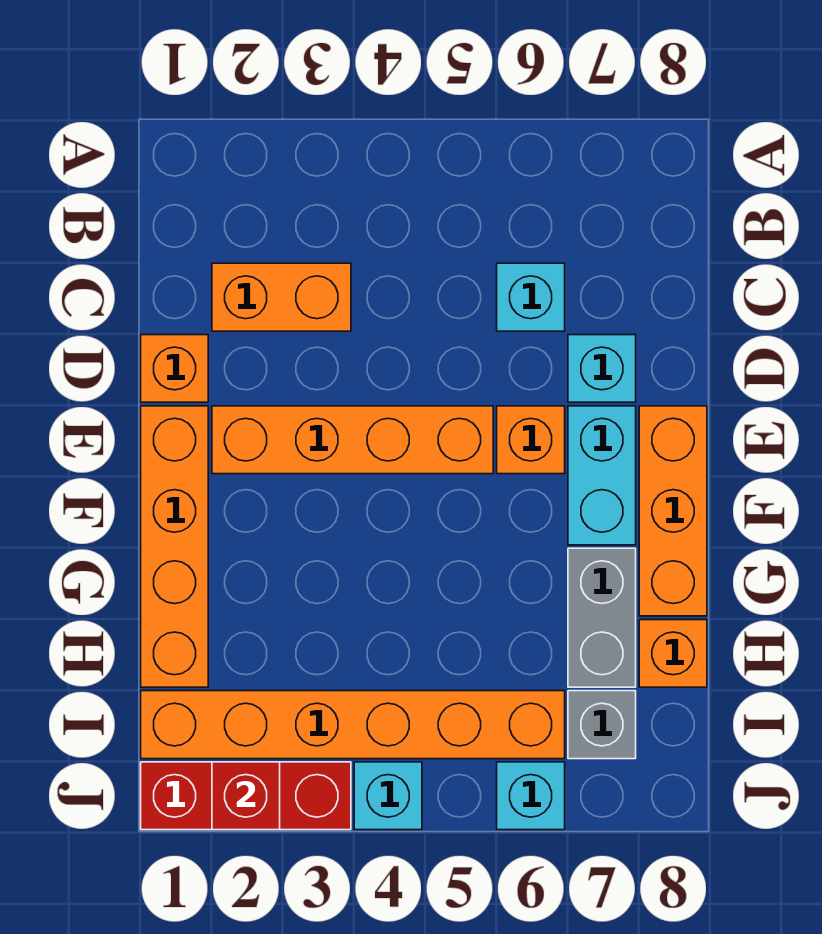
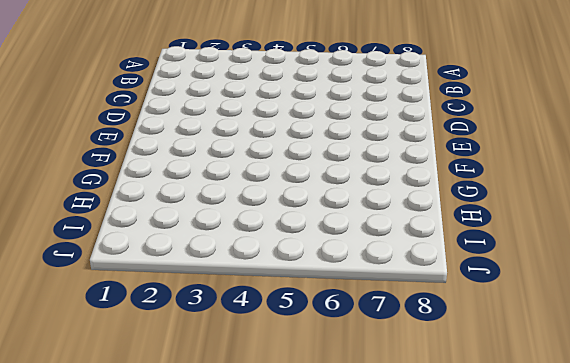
none -> orange 1x2 brick [212,263,351,331]
none -> cyan 1x1 brick [497,263,565,331]
none -> orange 1x1 brick [141,335,208,402]

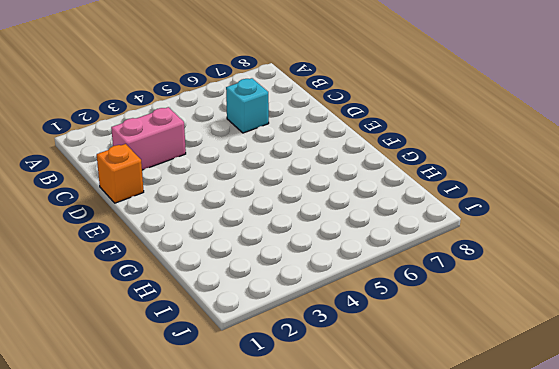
pink 1x2 brick [111,107,186,170] -> orange 1x2 brick [212,263,351,331]
none -> cyan 1x1 brick [568,335,636,402]
none -> orange 1x4 brick [141,406,208,687]
none -> orange 1x4 brick [212,406,493,474]

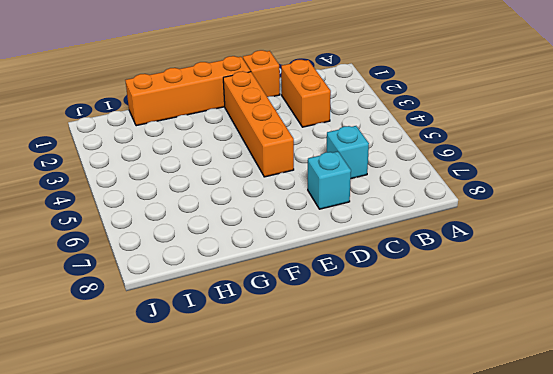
none -> orange 1x1 brick [497,406,565,474]
none -> cyan 1x2 brick [568,406,636,545]
none -> orange 1x3 brick [639,406,707,616]

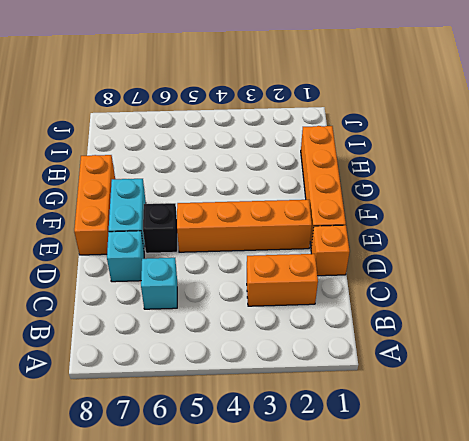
black 1x1 brick [143,203,177,253] -> orange 1x1 brick [497,406,565,474]
none -> grey 1x2 brick [568,548,636,687]
none -> orange 1x1 brick [639,620,707,687]
none -> orange 1x6 brick [141,691,565,759]

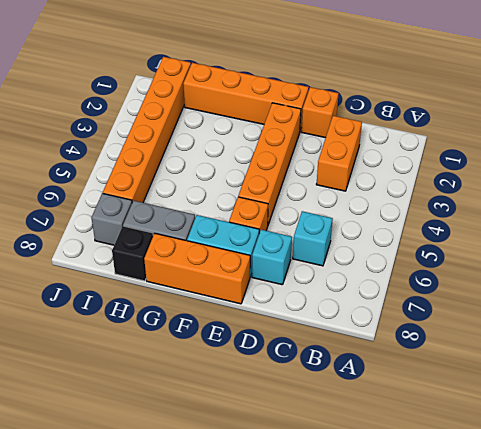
black 1x1 brick [112,226,153,281] -> orange 1x1 brick [639,620,707,687]
none -> red 1x3 brick [141,762,351,830]
none -> cyan 1x1 brick [354,762,422,830]
none -> cyan 1x1 brick [497,762,565,830]

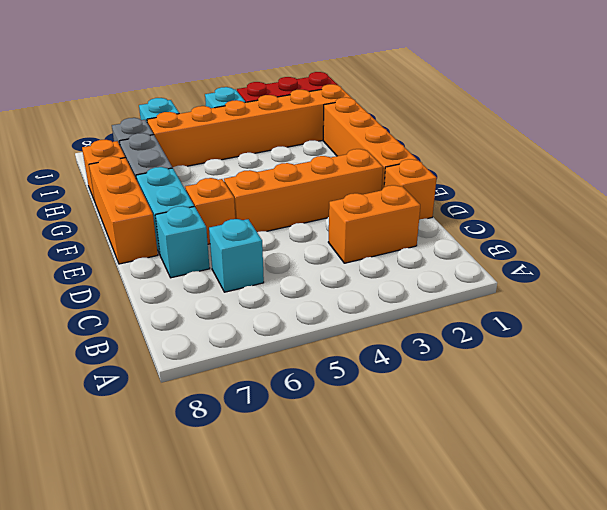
none -> red 1x1 brick [212,762,280,830]

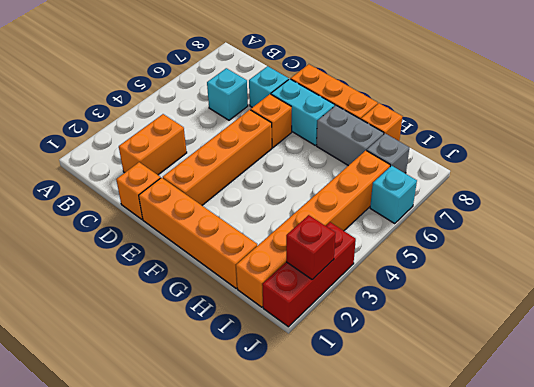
none -> cyan 1x1 brick [354,762,422,830]

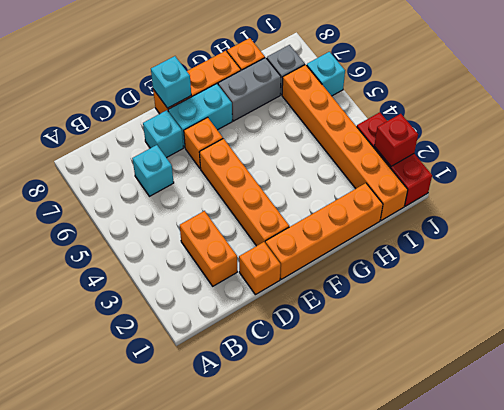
cyan 1x1 brick [151,56,191,108] -> cyan 1x1 brick moved to [354,762,422,830]

